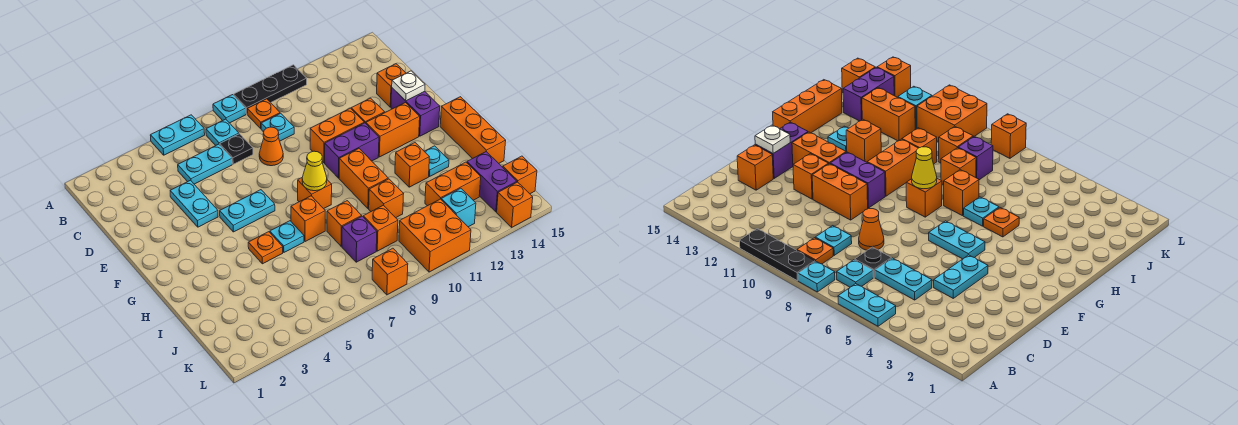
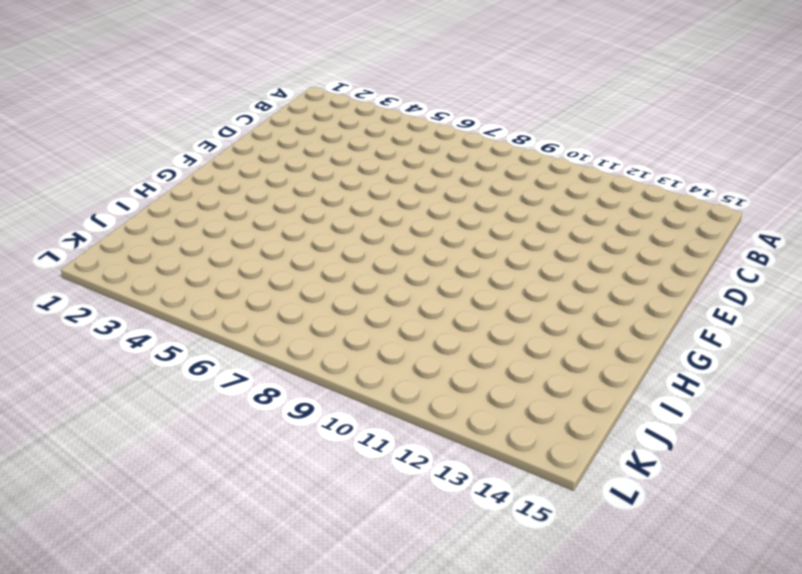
none -> cyan 1x2 plate [150,115,205,155]
none -> cyan 1x1 plate [213,95,246,123]
none -> black 1x3 plate [234,65,307,114]
none -> cyan 1x1 plate [206,119,239,145]

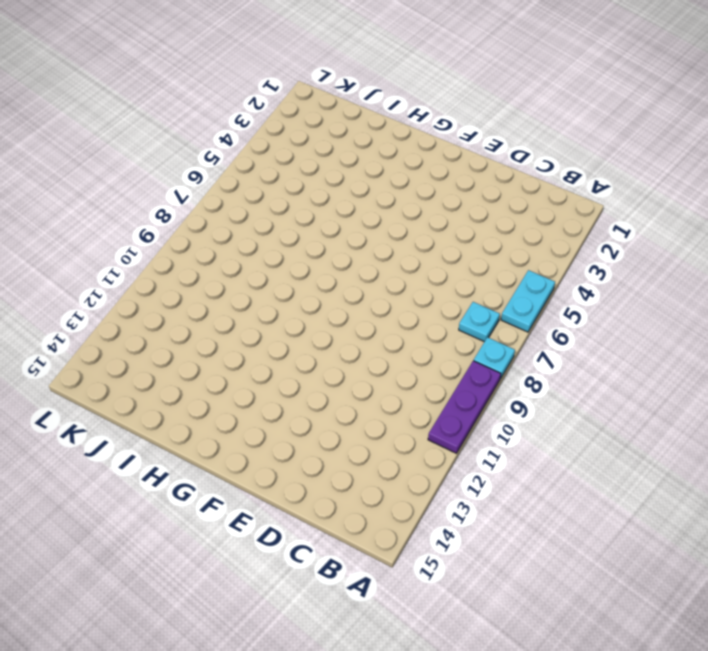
purple 1x3 plate [428,361,501,453] -> black 1x3 plate [234,65,307,114]
none -> orange 1x1 plate [247,99,280,129]
none -> cyan 1x2 plate [178,144,232,184]
none -> black 1x1 plate [220,134,253,164]
none -> cyan 1x1 plate [261,113,294,141]

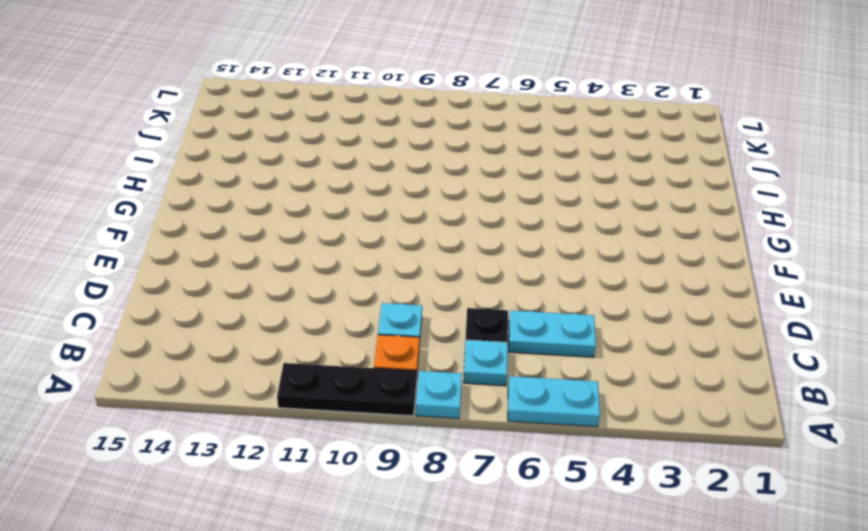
none -> cyan 1x2 plate [170,180,218,227]
none -> orange 1x1 cone [259,127,283,166]
none -> orange 1x1 brick [377,64,406,107]
none -> orange 1x2 brick [310,108,364,163]

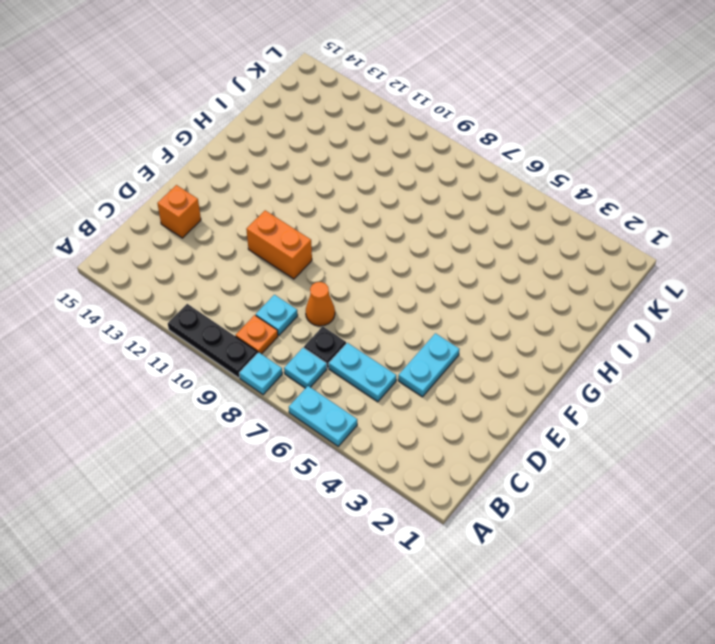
none -> orange 1x1 brick [351,98,385,123]
none -> purple 1x2 brick [391,88,440,136]
none -> cyan 1x2 plate [220,190,275,232]
none -> purple 1x2 brick [325,123,379,178]

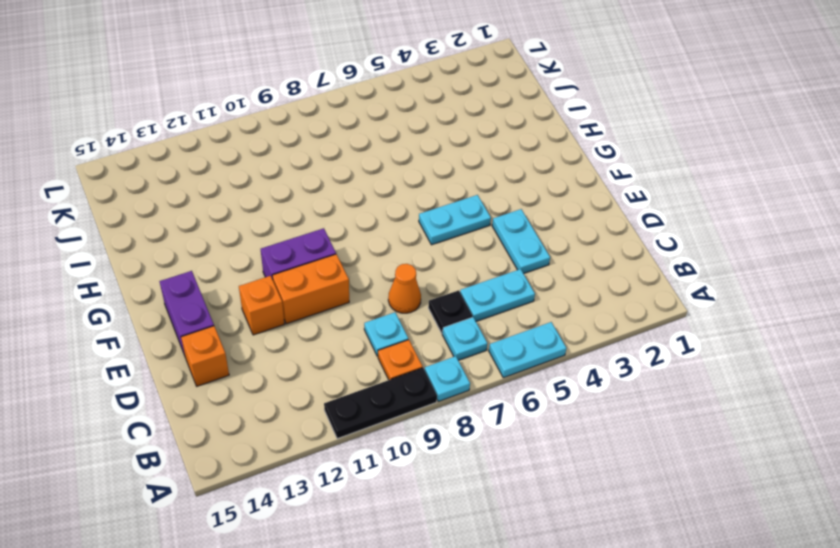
none -> orange 1x2 brick [366,103,420,157]
none -> orange 1x1 brick [298,178,332,209]
none -> orange 1x2 brick [339,149,388,209]
none -> orange 1x3 brick [440,97,506,163]

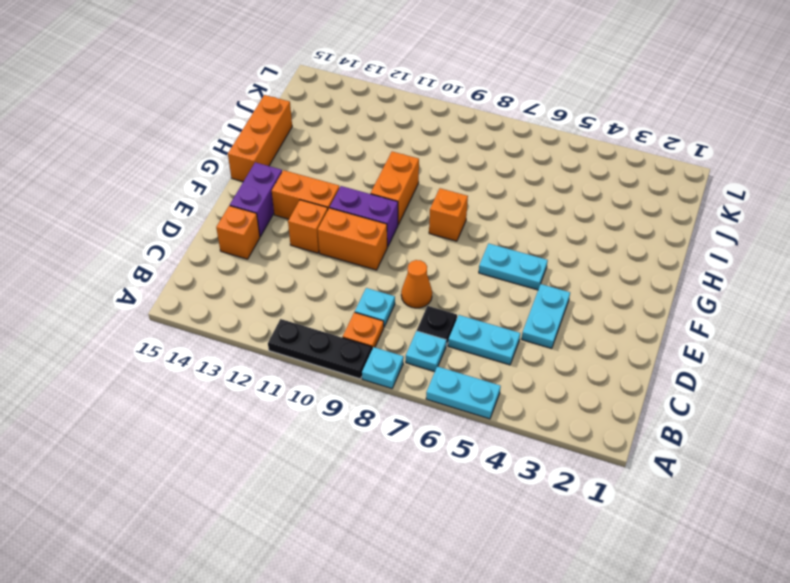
none -> orange 1x1 plate [248,232,283,264]
none -> cyan 1x1 plate [270,221,304,252]
none -> orange 1x1 brick [291,196,325,242]
none -> orange 1x1 brick [395,143,429,187]

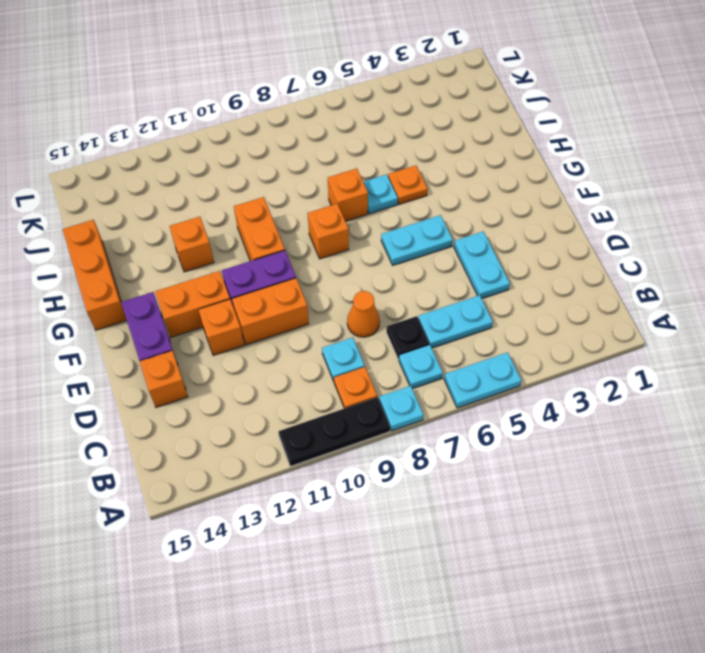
none -> cyan 1x1 plate [424,146,449,177]
none -> orange 1x1 brick [327,201,362,246]
none -> orange 1x1 brick [369,179,403,218]
none -> purple 1x1 brick [342,216,377,262]

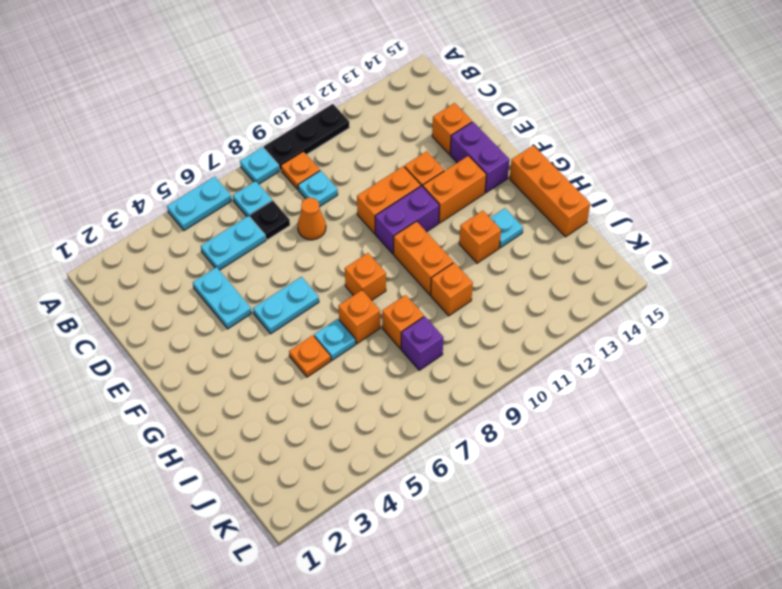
none -> orange 1x1 brick [363,205,398,251]
none -> orange 1x2 brick [425,162,481,206]
none -> purple 1x2 brick [467,152,517,212]
none -> orange 2x2 brick [399,199,471,272]

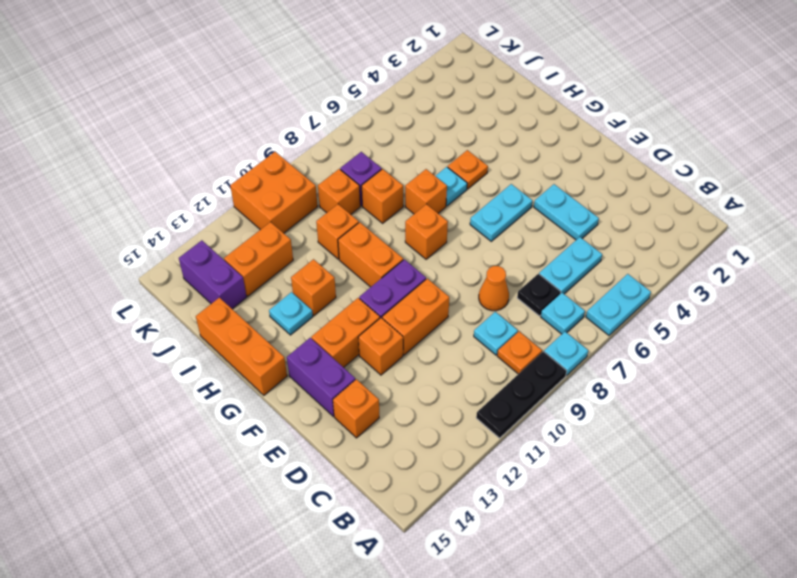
none -> cyan 1x1 brick [441,188,476,227]
none -> orange 1x1 brick [503,156,537,194]
none -> orange 1x1 brick [372,248,408,295]
none -> orange 1x1 brick [497,182,533,227]

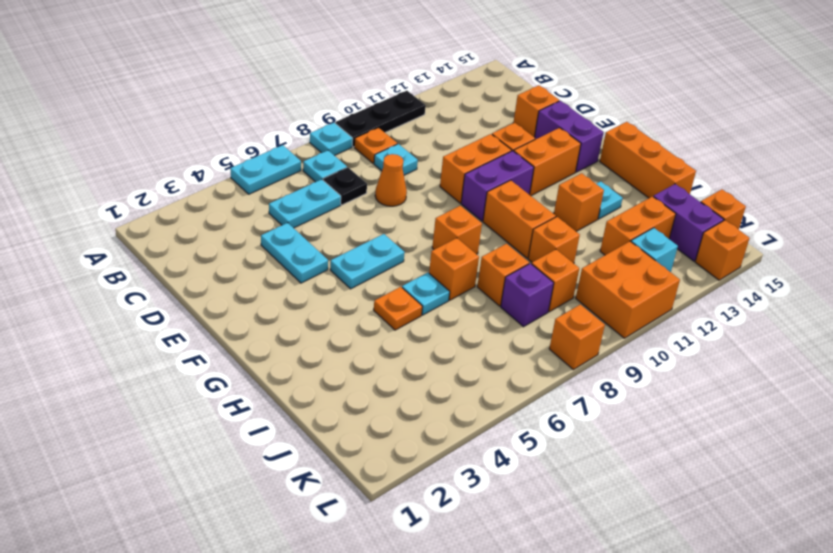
none -> white 1x1 plate [392,71,425,101]
none -> yellow 1x1 cone [302,151,327,191]

